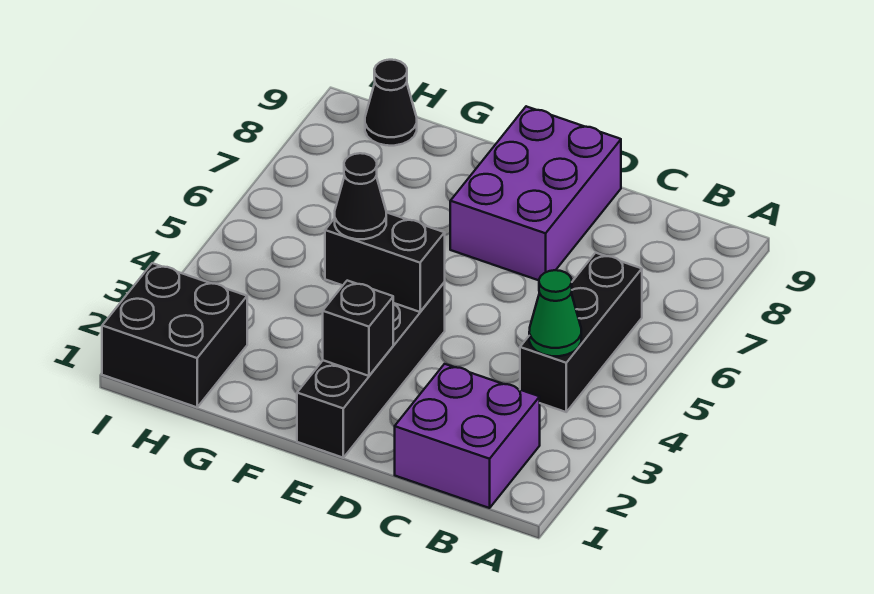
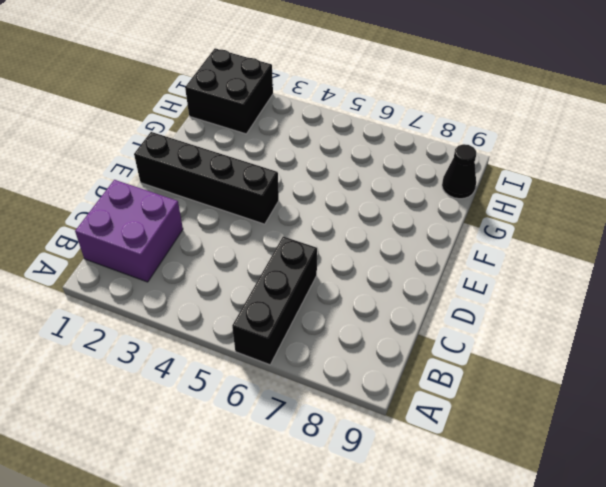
black 1x3 brick [232,236,317,365] -> black 1x3 brick turned to [520,253,642,412]
none -> purple 2x3 brick [450,106,621,280]
none -> green 1x1 cone [529,270,581,356]

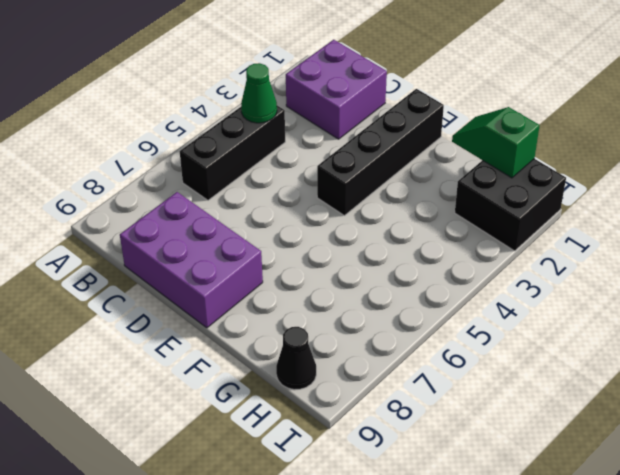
purple 2x3 brick [120,192,263,328] -> purple 2x3 brick turned to [450,106,621,280]
green 1x2 slope [452,107,540,178] -> none
none -> black 1x1 brick [323,281,393,376]
none -> black 1x2 brick [325,212,445,312]

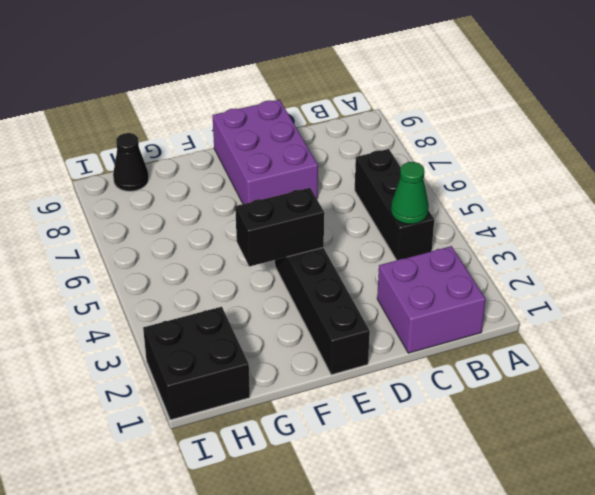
none -> black 1x1 brick [323,281,393,376]
none -> black 1x1 cone [335,153,386,239]

